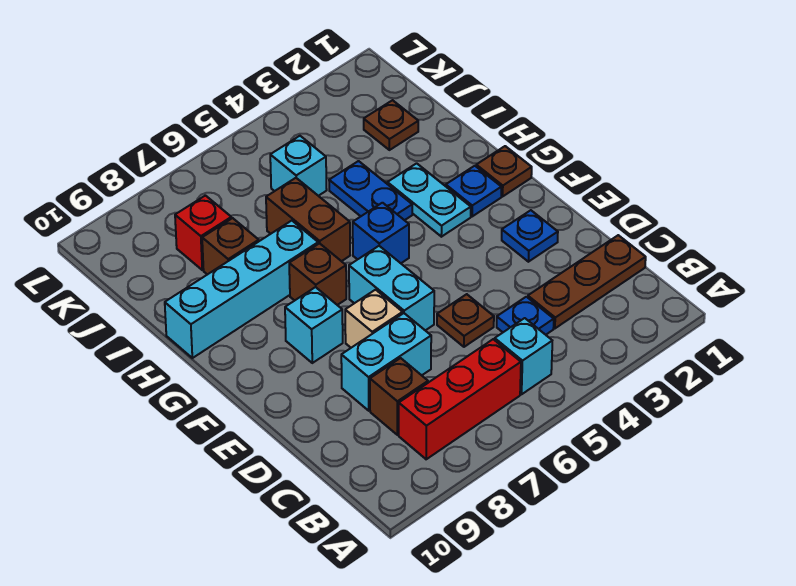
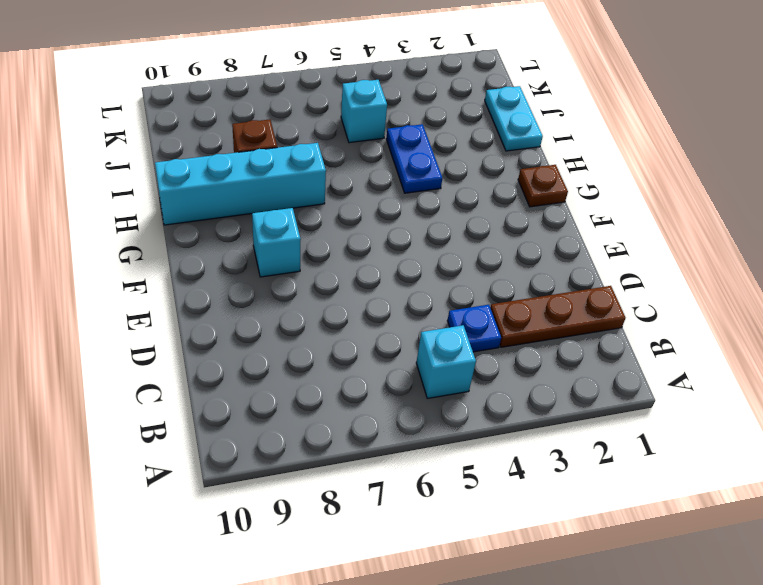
cyan 1x2 plate [485,86,543,151] -> cyan 1x2 plate moved to [387,163,471,237]
none -> red 1x3 brick [399,339,521,459]
none -> brown 1x1 brick [370,358,428,435]
none -> brown 1x1 plate [437,294,494,347]

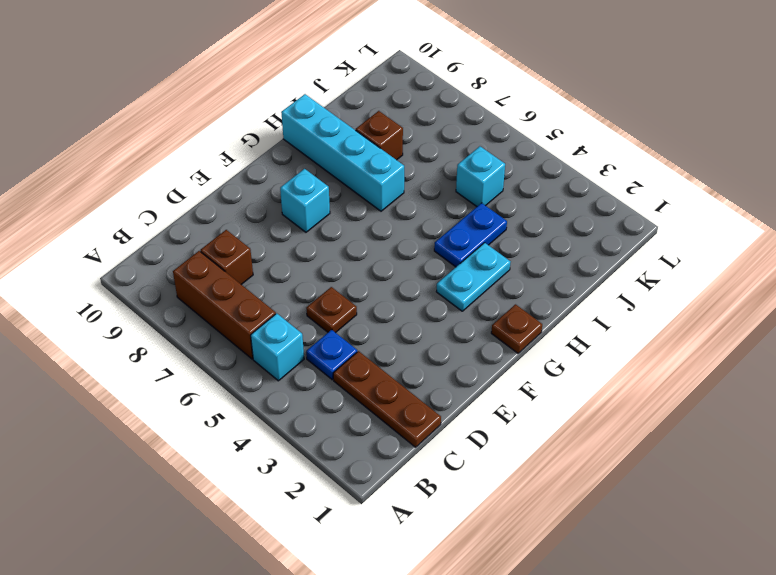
brown 1x3 brick [173,251,276,359] -> red 1x3 brick [399,339,521,459]
none -> cyan 1x2 brick [341,313,431,411]
none -> blue 1x1 plate [502,210,558,262]
none -> cyan 1x2 brick [349,246,434,330]

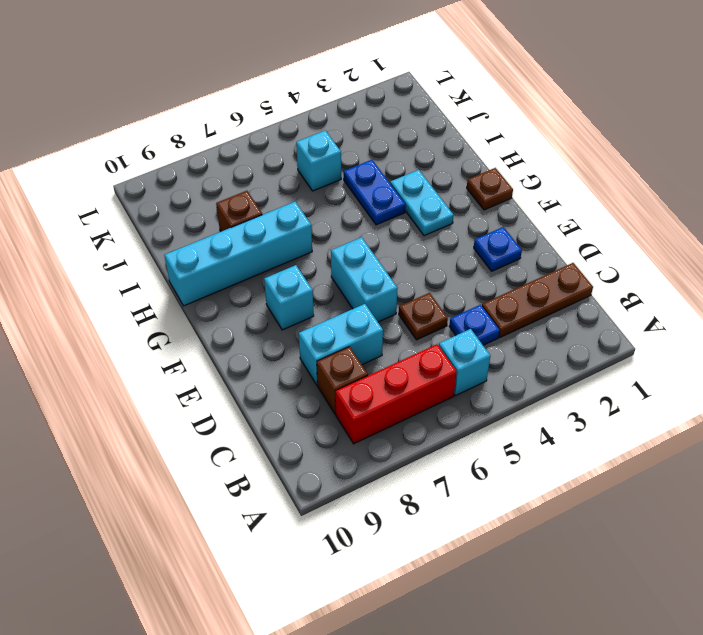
none -> tan 1x1 brick [345,290,403,348]
none -> blue 1x1 plate [446,166,501,216]
none -> blue 1x1 brick [353,203,409,263]

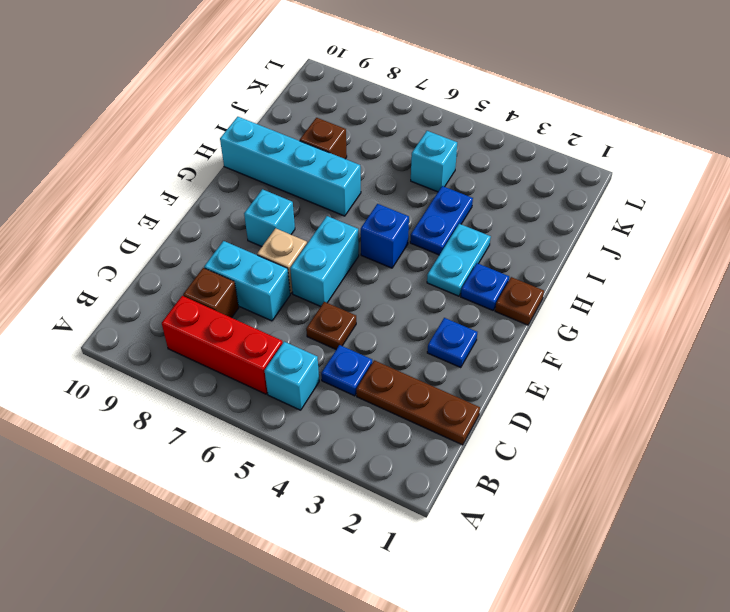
none -> brown 1x1 brick [289,243,346,305]
none -> brown 1x2 brick [266,178,350,261]
none -> brown 1x1 plate [364,100,418,150]

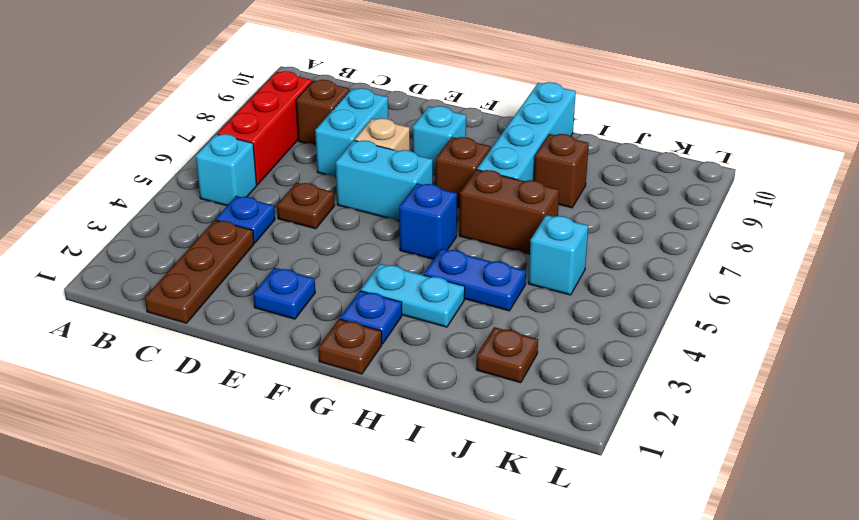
none -> red 1x1 brick [175,196,231,270]

